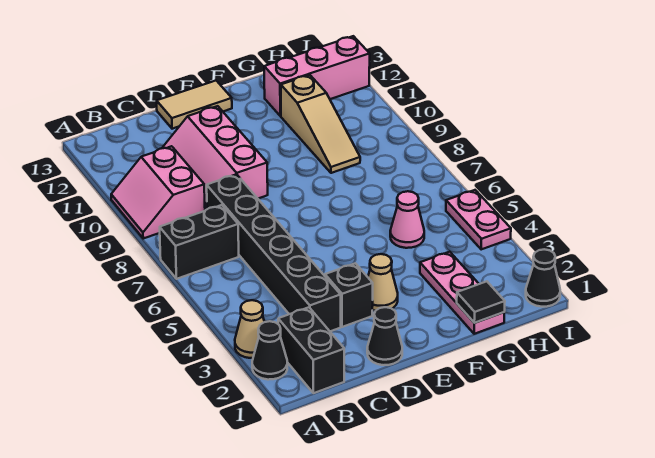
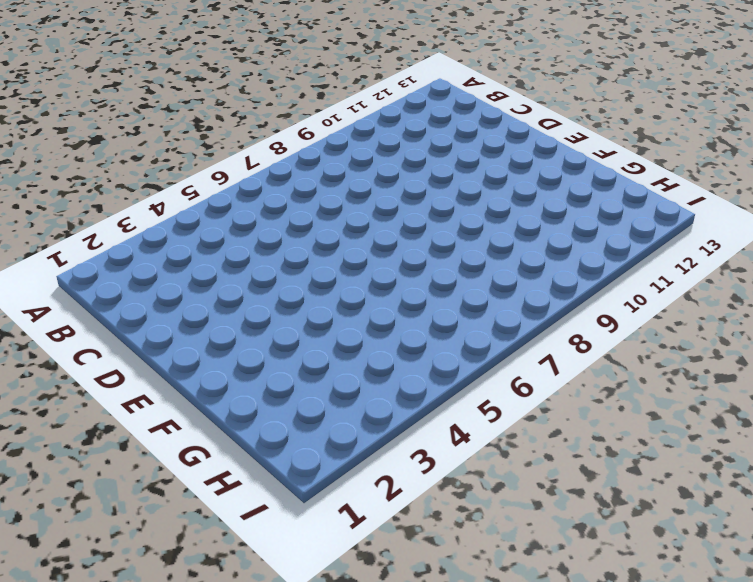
none -> black 1x1 cone [252,321,287,380]
none -> tan 1x1 cone [235,300,264,358]
none -> black 1x2 brick [160,205,239,279]

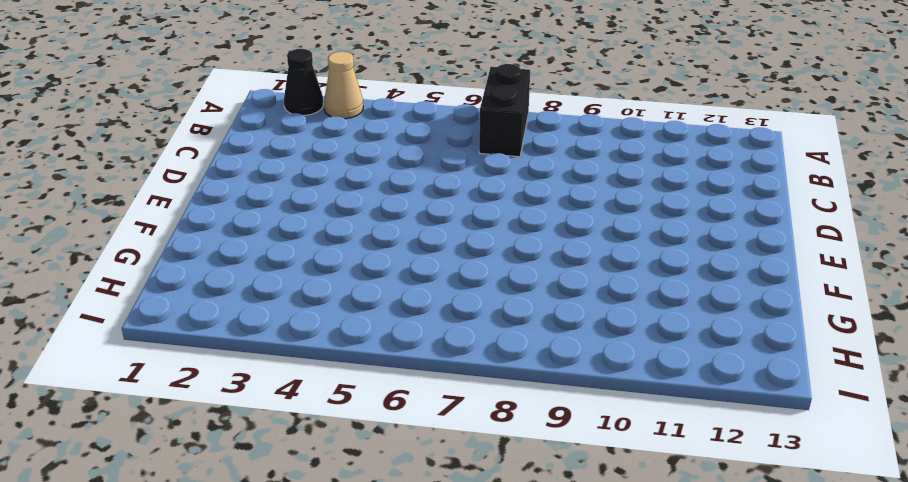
none -> pink 2x2 slope [111,146,205,239]
none -> black 1x2 brick [278,307,344,393]
none -> black 1x6 brick [207,174,341,331]

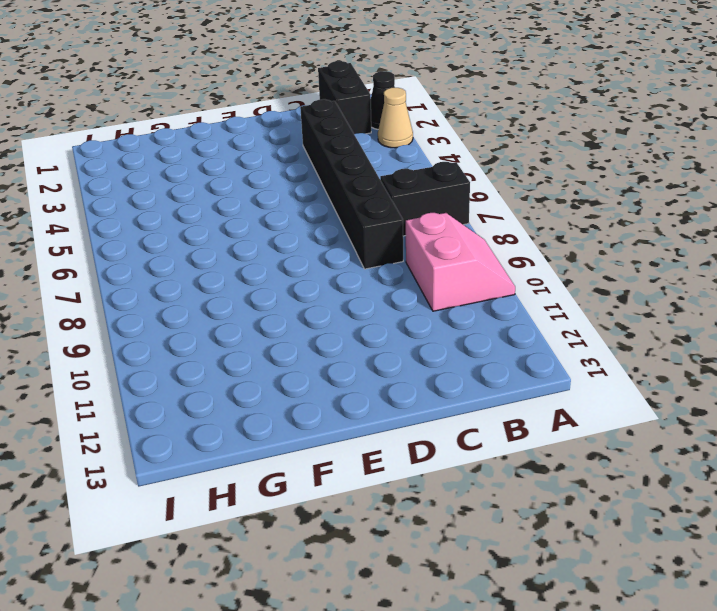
none -> pink 2x3 slope [162,106,268,210]
none -> black 1x1 cone [367,307,402,365]
none -> black 1x1 brick [325,263,373,327]

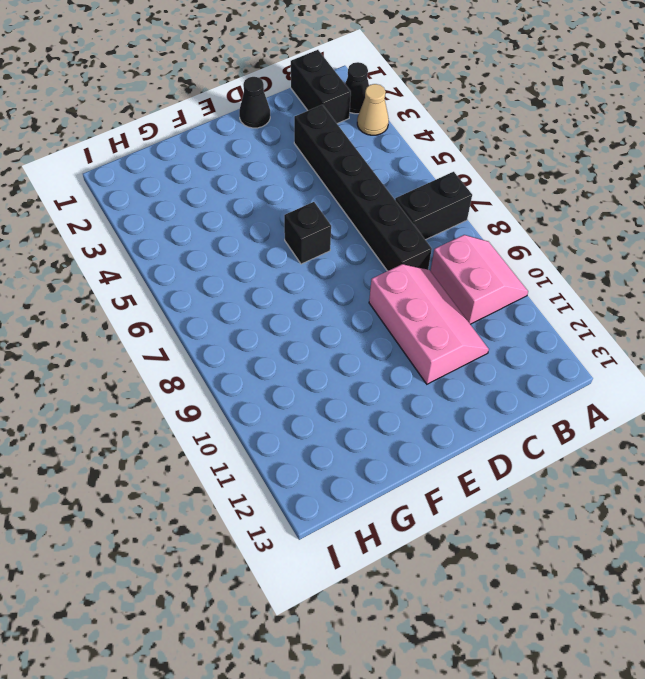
black 1x1 brick [284,202,331,264] -> black 1x1 brick moved to [325,263,373,327]
none -> tan 1x2 tile [157,81,232,129]
none -> tan 1x1 cone [368,254,398,311]
none -> pink 1x3 plate [420,252,504,334]

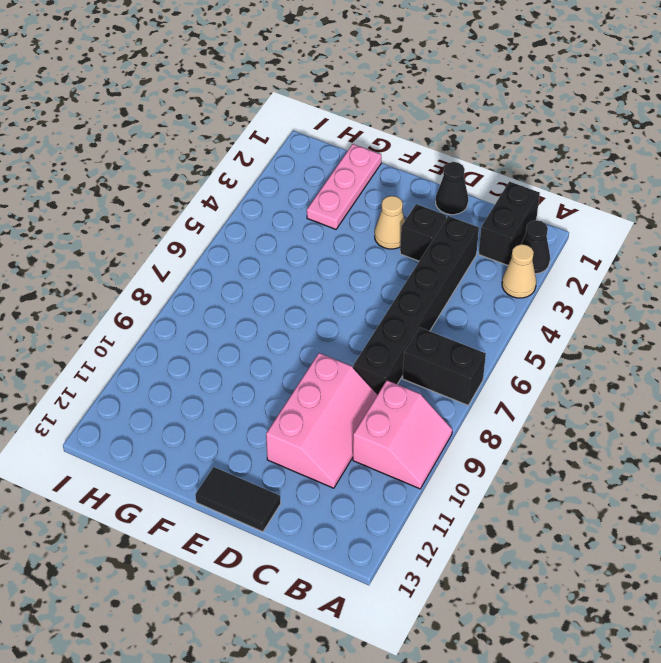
black 1x2 tile [195,467,281,532] -> tan 1x2 tile [157,81,232,129]
none -> pink 1x1 cone [390,191,424,248]
none -> tan 1x3 slope [281,75,360,173]
none -> pink 1x3 brick [264,36,370,116]

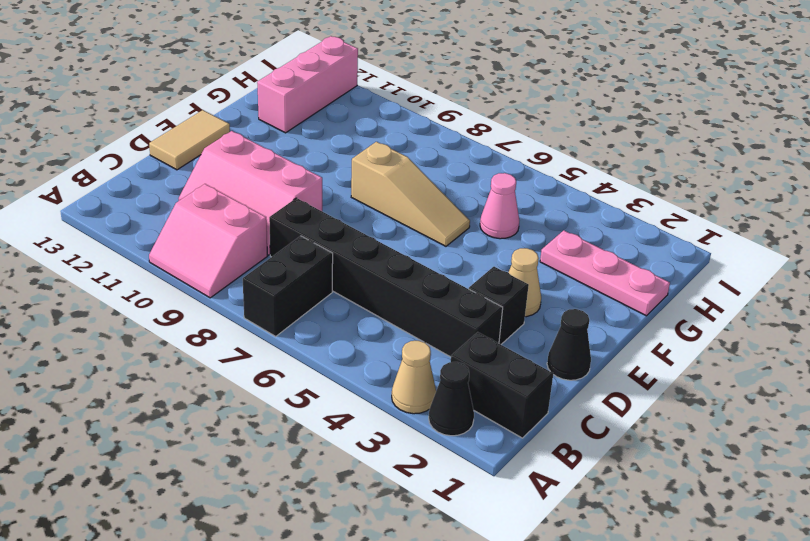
tan 1x3 slope [351,142,470,246] -> tan 1x3 slope moved to [281,75,360,173]
none -> black 1x1 cone [526,249,560,307]
none -> pink 1x2 plate [446,190,511,249]
none -> black 1x1 tile [457,281,505,323]

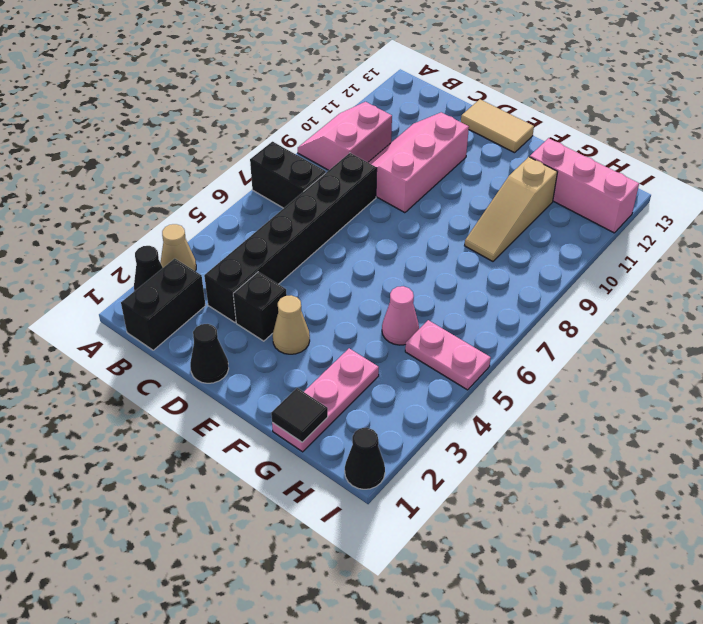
pink 1x2 plate [405,320,491,390] -> pink 1x2 plate turned to [446,190,511,249]

